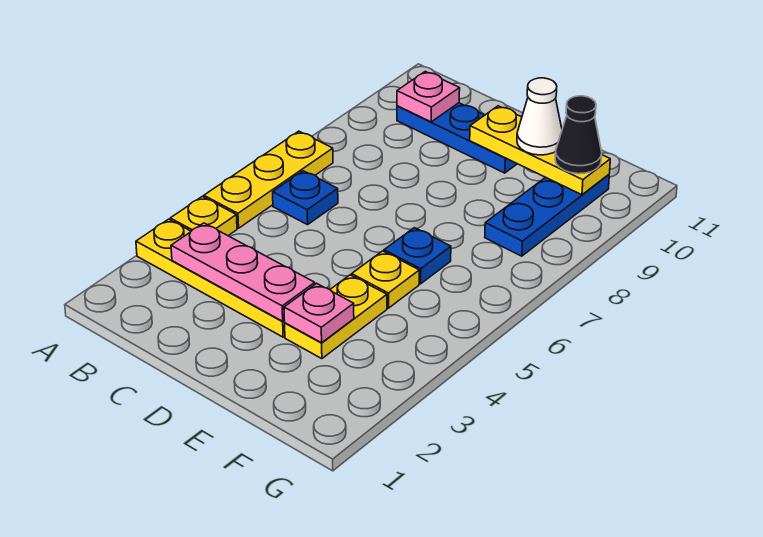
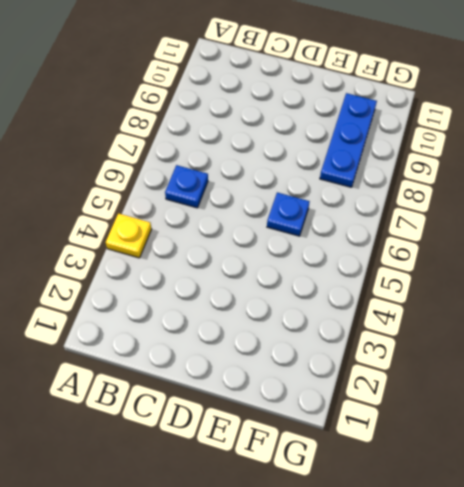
none -> yellow 1x4 plate [136,219,285,337]
none -> yellow 1x3 plate [204,131,333,228]
none -> blue 1x3 plate [397,103,517,173]

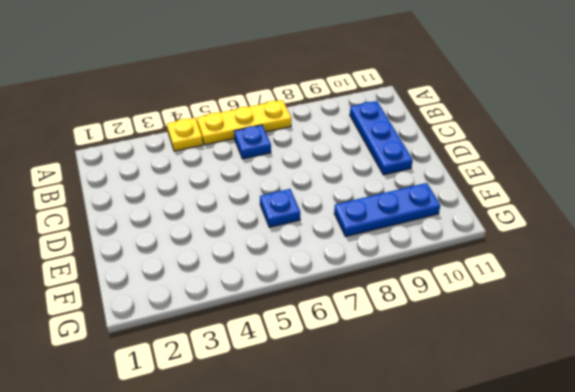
none -> yellow 1x4 plate [136,219,285,337]
none -> yellow 1x2 plate [285,275,387,359]
none -> yellow 1x1 plate [352,251,419,308]

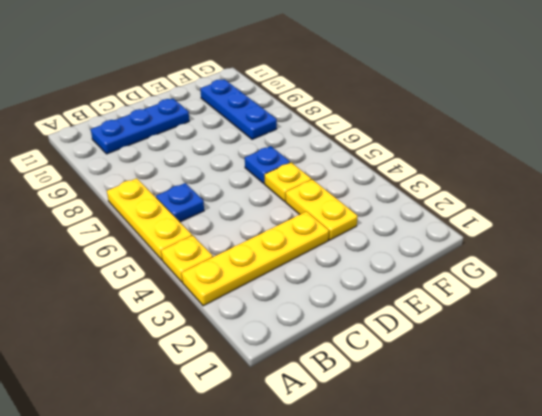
none -> pink 1x3 plate [171,223,315,321]
none -> pink 1x1 plate [397,71,460,122]
none -> yellow 1x3 plate [470,106,610,195]

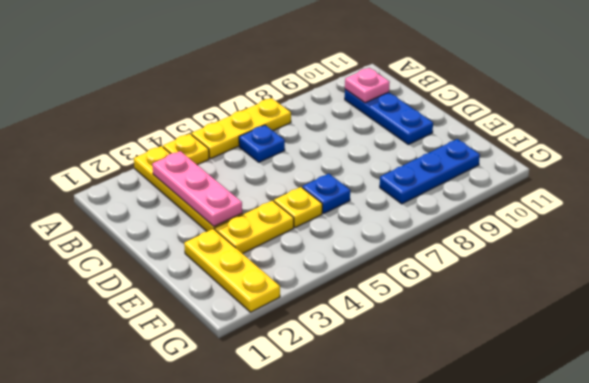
yellow 1x3 plate [184,229,280,312] -> yellow 1x3 plate moved to [470,106,610,195]
none -> pink 1x1 plate [284,283,354,343]
none -> white 1x1 cone [517,78,562,155]
none -> black 1x1 cone [555,96,602,174]

